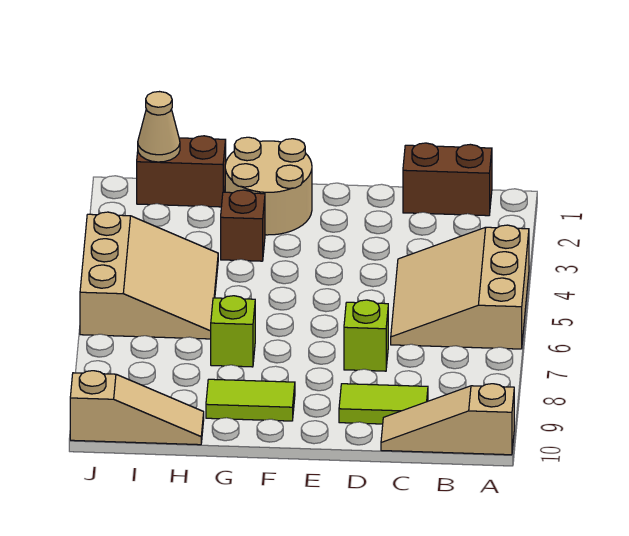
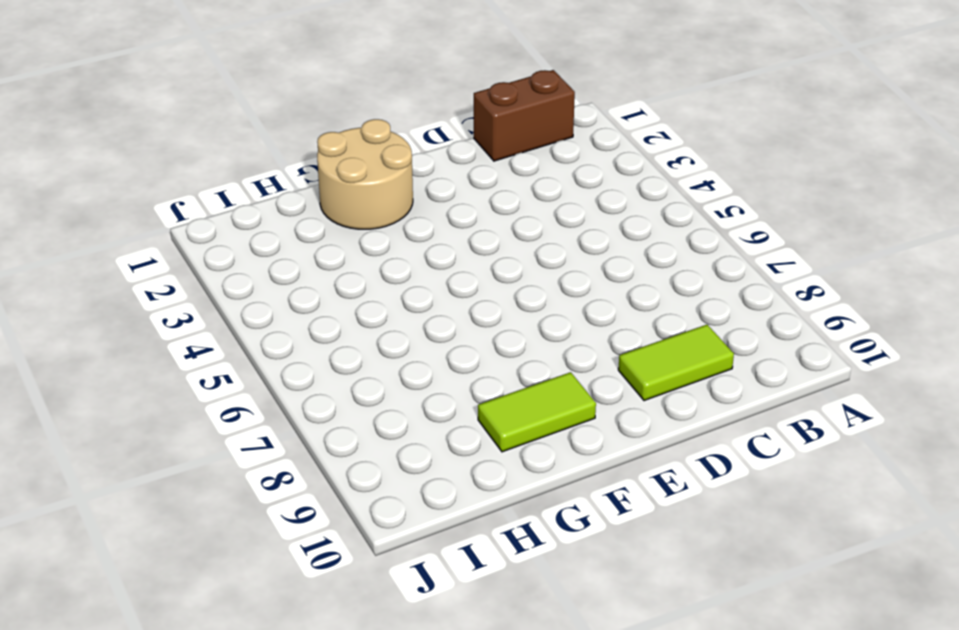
none -> tan 3x3 slope [391,225,529,349]
none -> tan 1x3 slope [381,384,514,455]
none -> lime 1x1 brick [344,300,388,371]

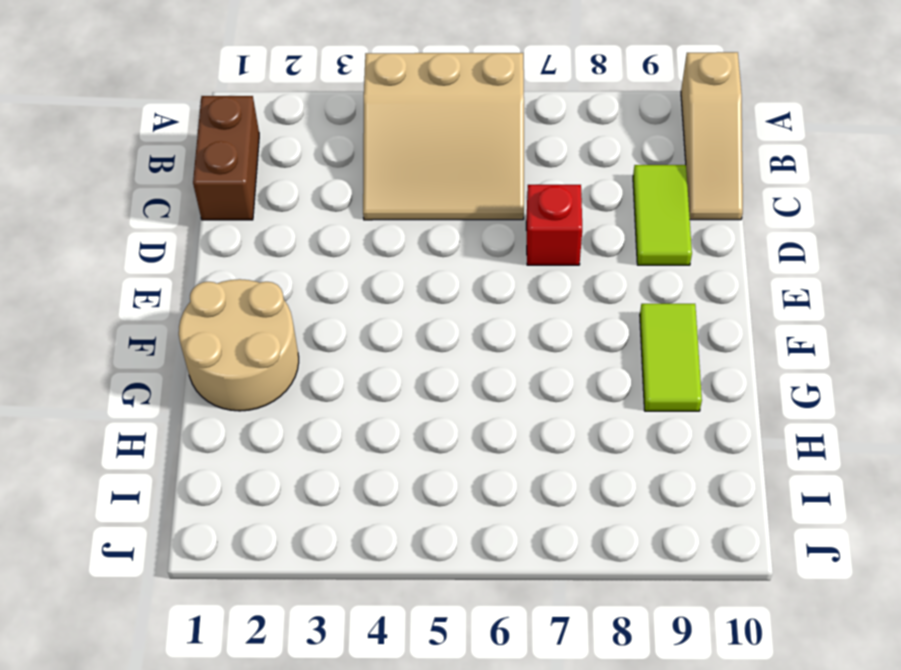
red 1x1 brick [526,185,582,265] -> lime 1x1 brick [344,300,388,371]
none -> brown 1x1 brick [221,190,265,261]
none -> lime 1x1 brick [211,296,255,367]
none -> brown 1x2 brick [137,136,226,207]

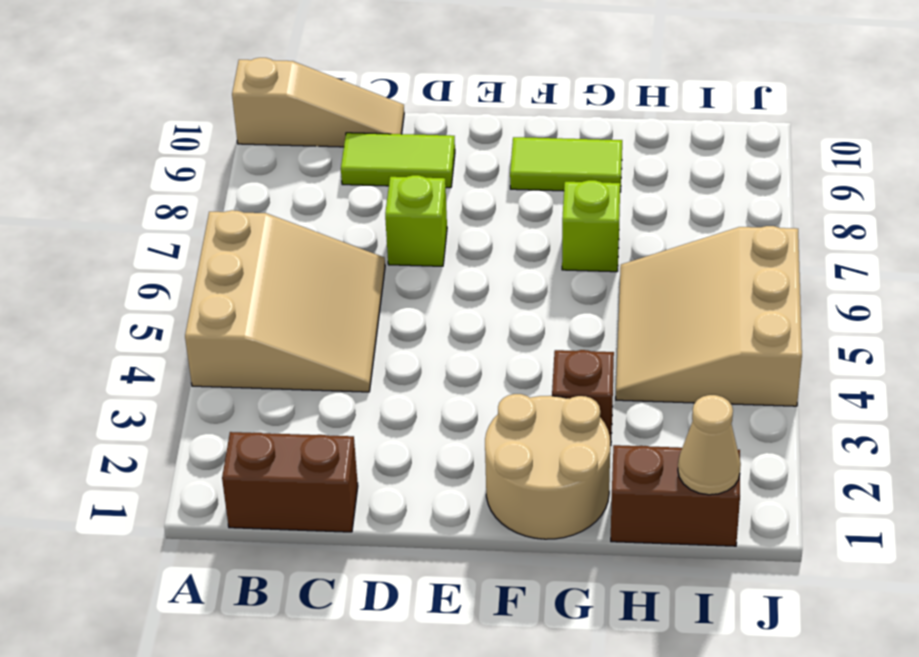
none -> tan 1x3 slope [70,371,204,445]

